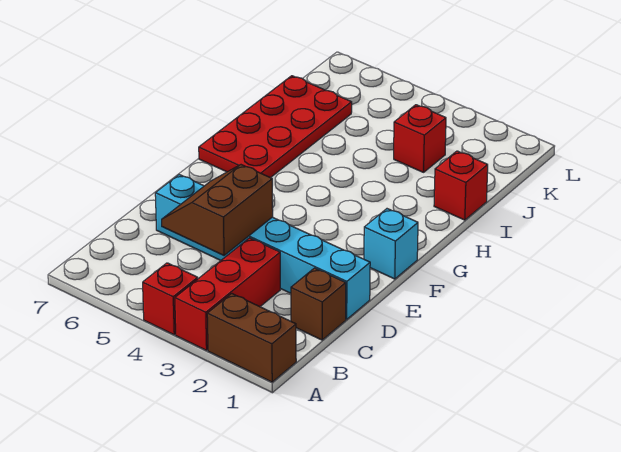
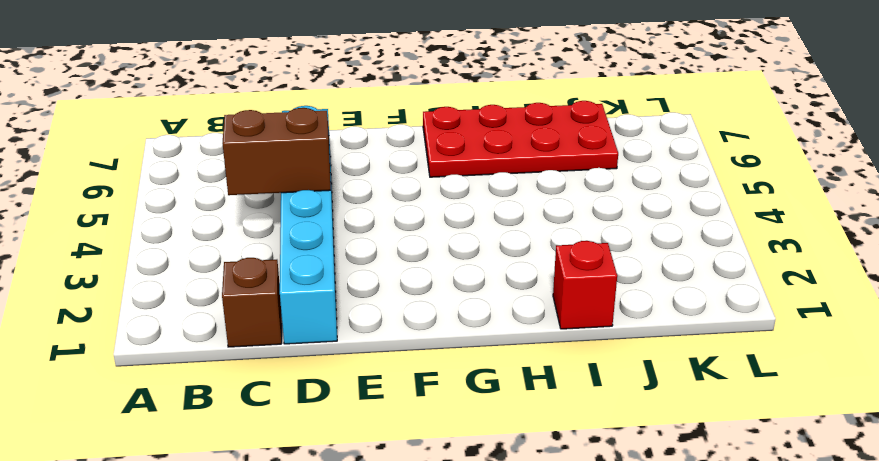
none -> brown 1x2 brick [207,294,296,382]
none -> red 1x3 brick [175,238,280,350]

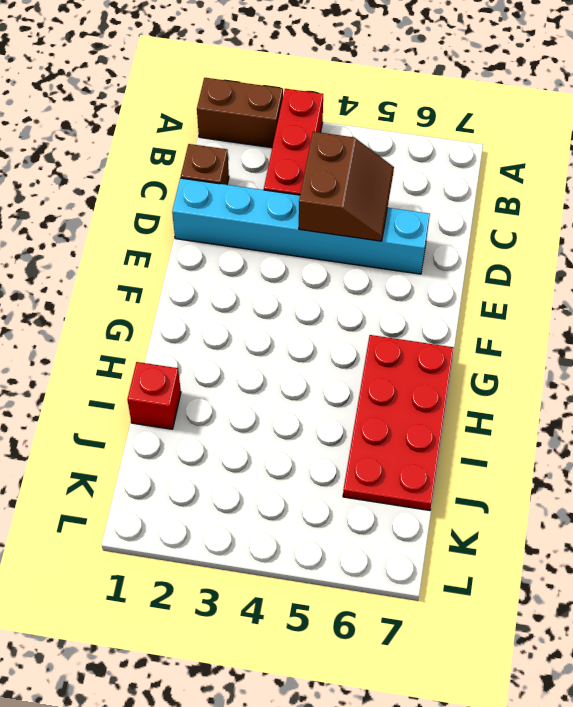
none -> red 1x1 brick [143,263,198,335]
none -> cyan 1x1 brick [364,209,418,279]

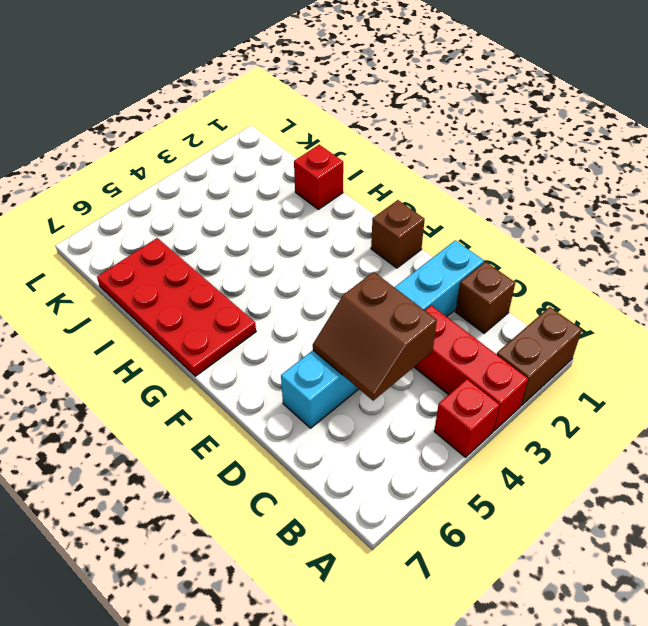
brown 1x1 brick [371,200,425,268] -> cyan 1x1 brick [364,209,418,279]
none -> red 1x1 brick [394,105,446,172]

